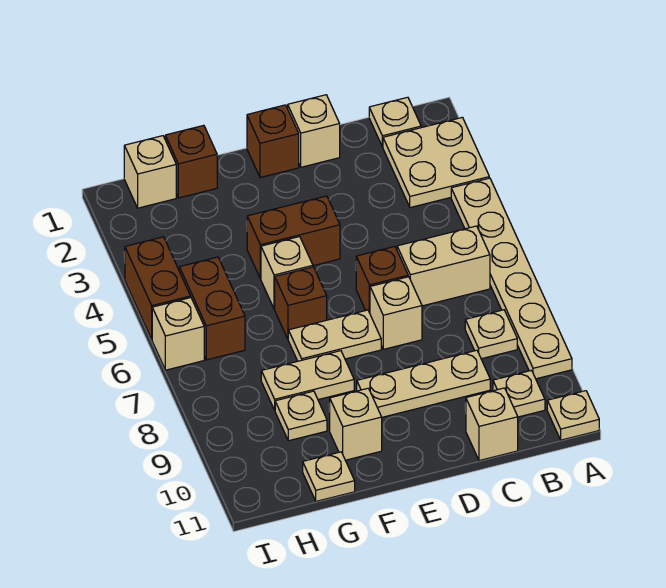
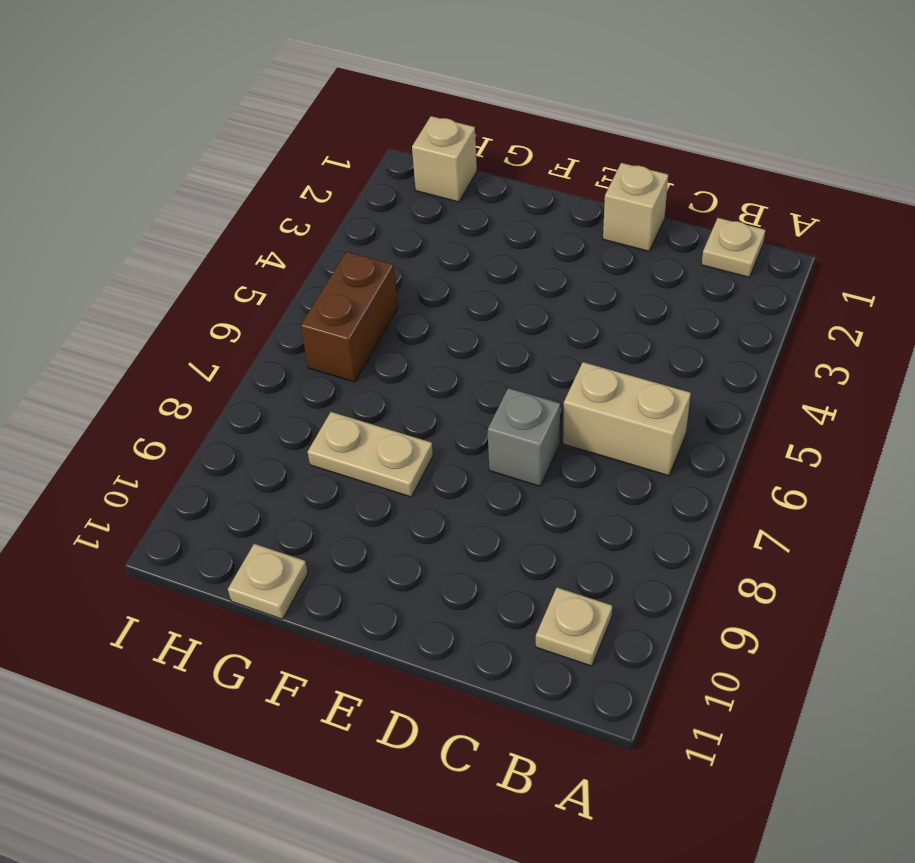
grey 1x1 brick [488,388,560,486] -> tan 1x1 brick [370,277,422,349]
none -> tan 2x2 plate [383,117,489,208]
none -> tan 1x6 plate [451,178,572,379]
none -> tan 1x1 plate [547,391,599,440]

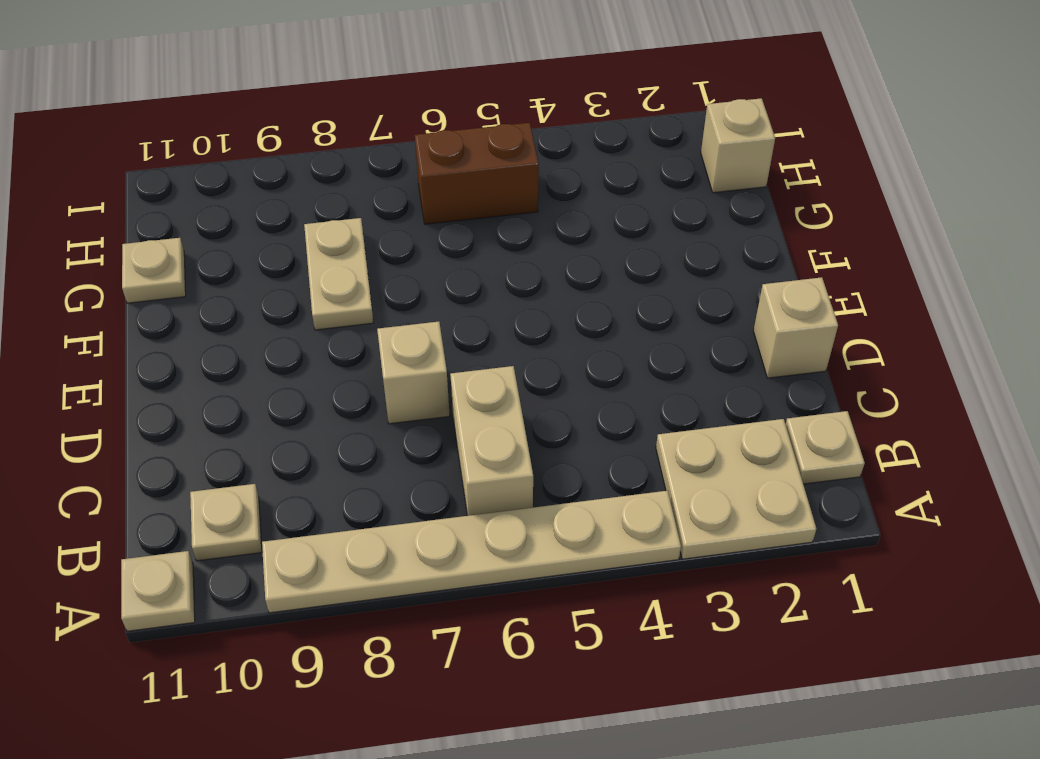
none -> tan 1x1 plate [465,310,517,359]
none -> tan 1x3 plate [357,350,490,417]
none -> tan 1x1 brick [466,388,518,461]

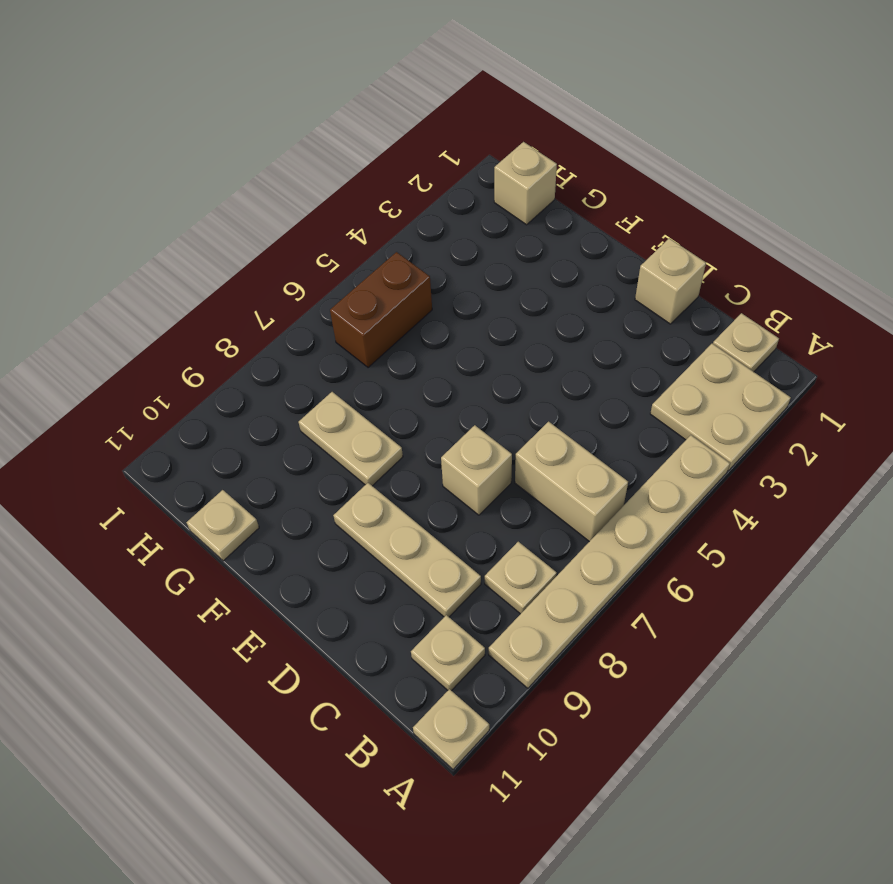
none -> tan 1x1 brick [466,388,518,461]
none -> brown 1x1 brick [356,247,408,313]
none -> brown 1x1 brick [247,105,299,178]

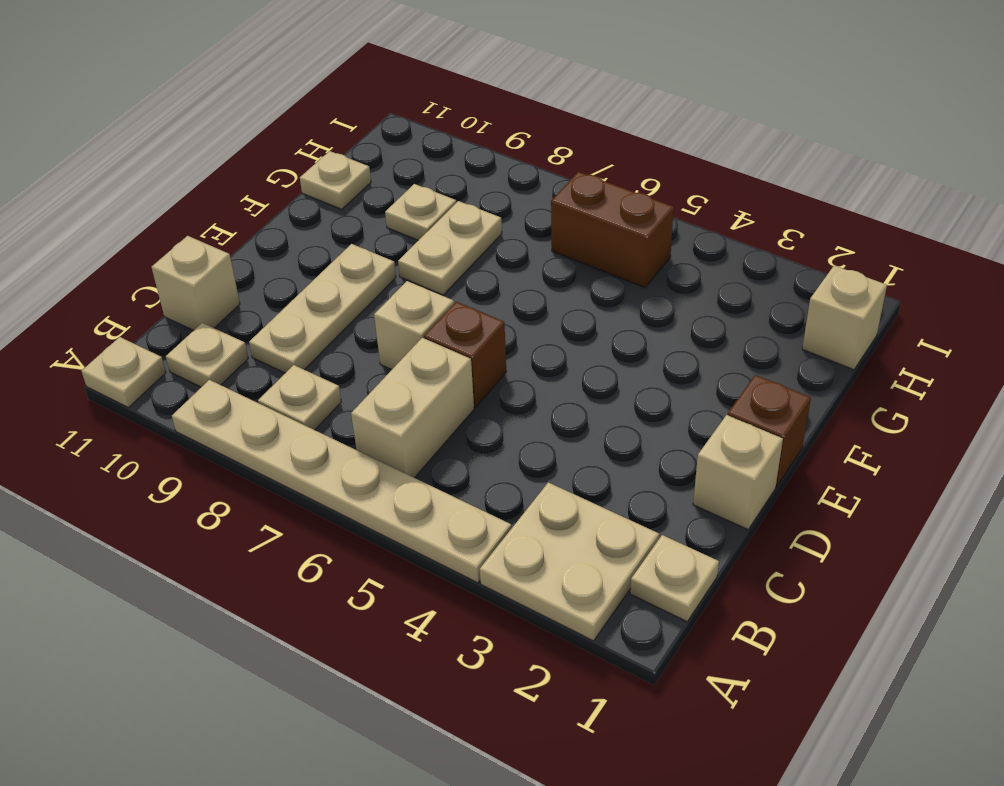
none -> brown 1x2 brick [247,196,340,279]
none -> tan 1x2 plate [288,310,381,361]
none -> tan 1x1 brick [261,237,313,309]

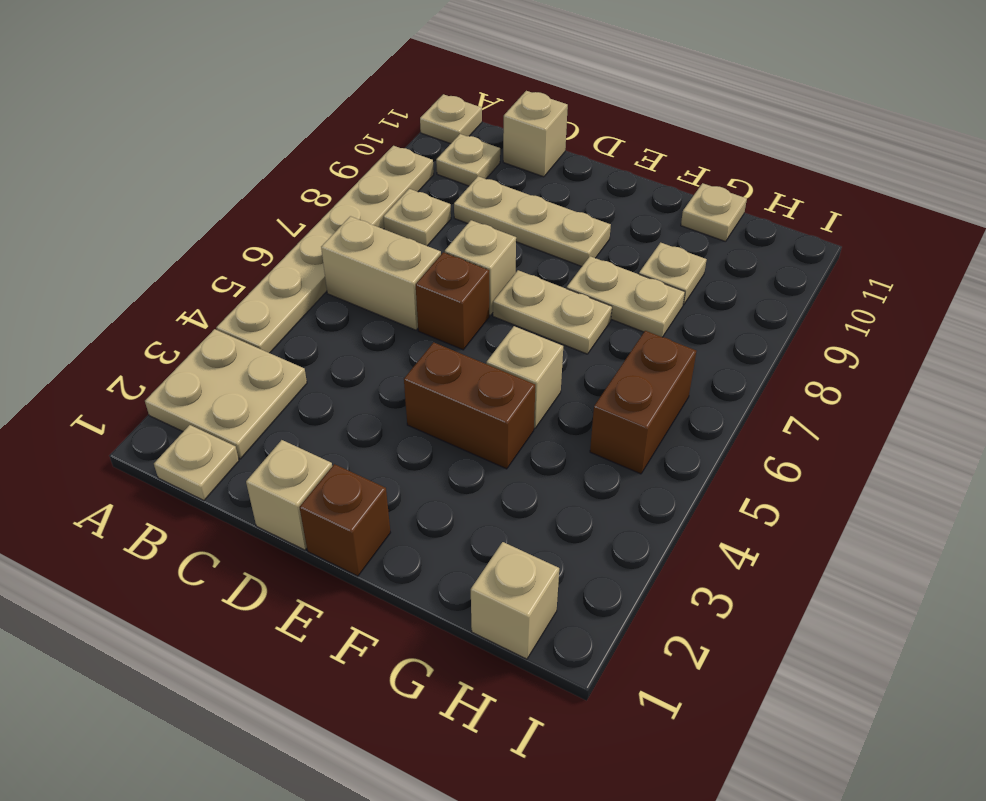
none -> brown 1x1 brick [275,267,327,339]
none -> tan 1x1 brick [329,388,382,460]
none -> brown 1x1 brick [165,125,217,198]

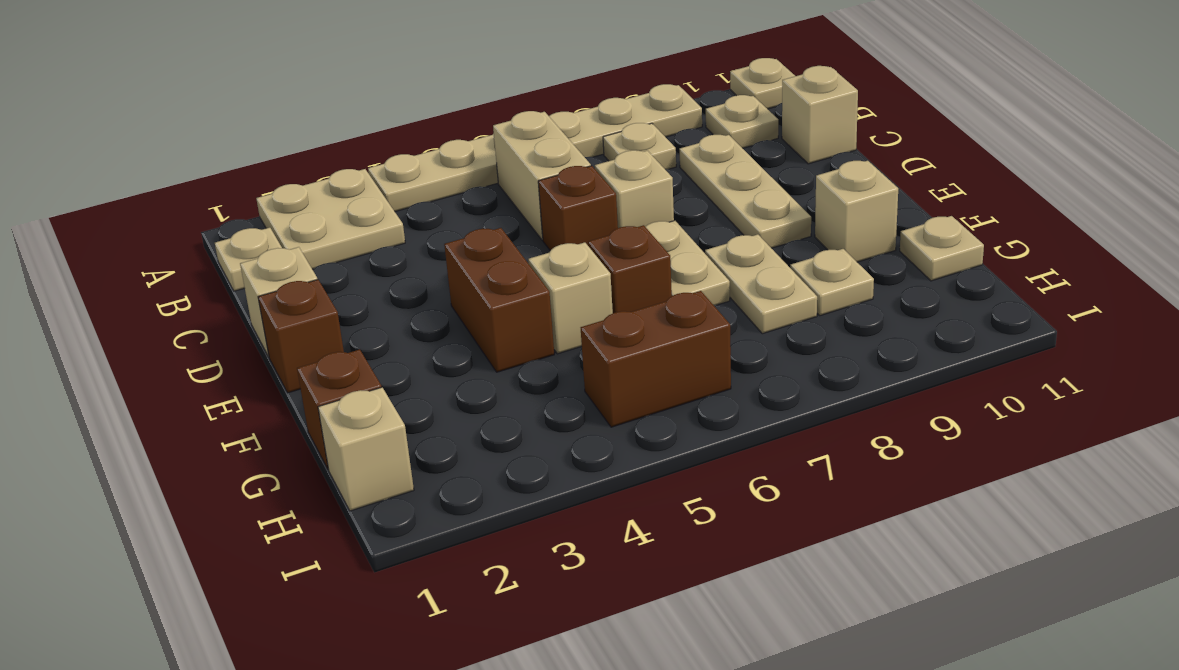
none -> brown 1x2 brick [125,237,191,339]
none -> tan 1x1 brick [152,298,204,370]

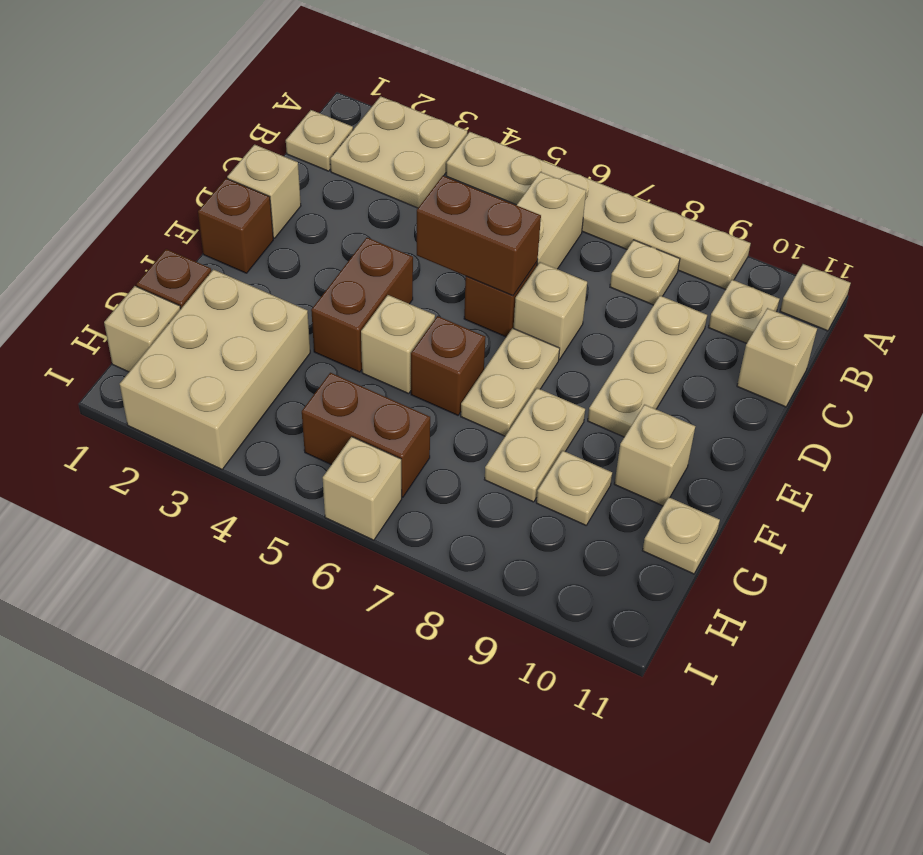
brown 1x2 brick [417,176,541,296] -> brown 1x2 brick moved to [125,237,191,339]
tan 2x3 brick [120,269,310,469] -> none

